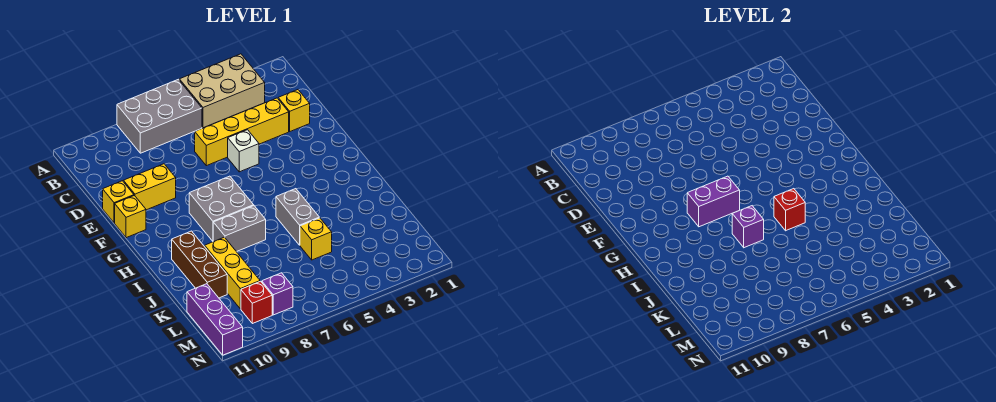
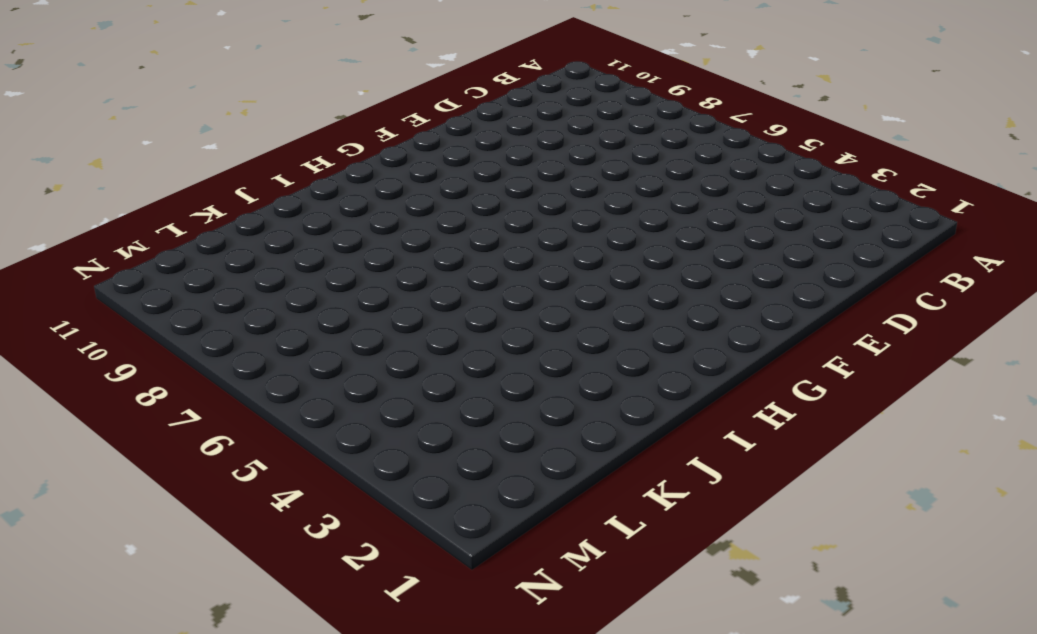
none -> tan 2x3 brick [179,54,265,128]
none -> grey 2x3 brick [117,79,202,153]
none -> yellow 1x1 brick [278,90,310,131]

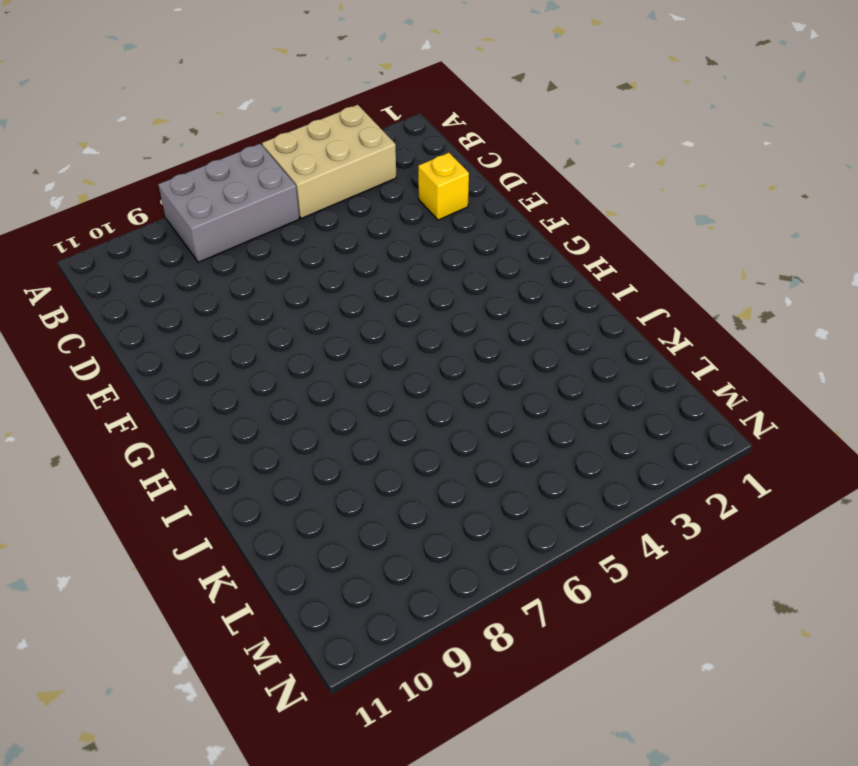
none -> yellow 1x4 brick [195,98,289,166]
none -> white 1x1 brick [228,130,259,172]
none -> yellow 1x2 brick [123,164,176,210]

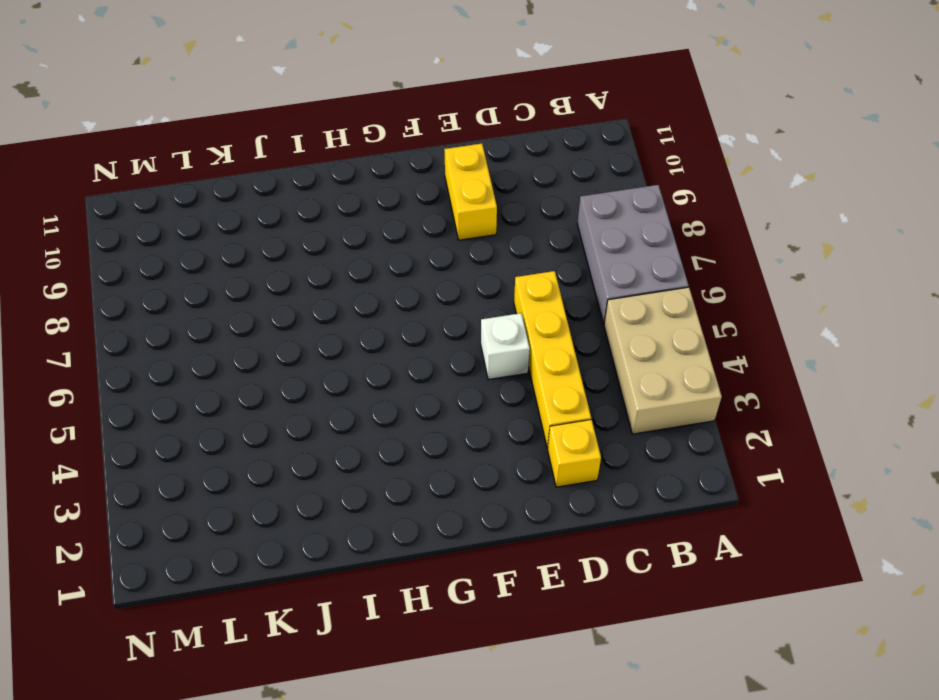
none -> yellow 1x1 brick [103,181,134,223]
none -> yellow 1x1 brick [115,196,146,238]
none -> grey 2x2 brick [189,176,254,241]

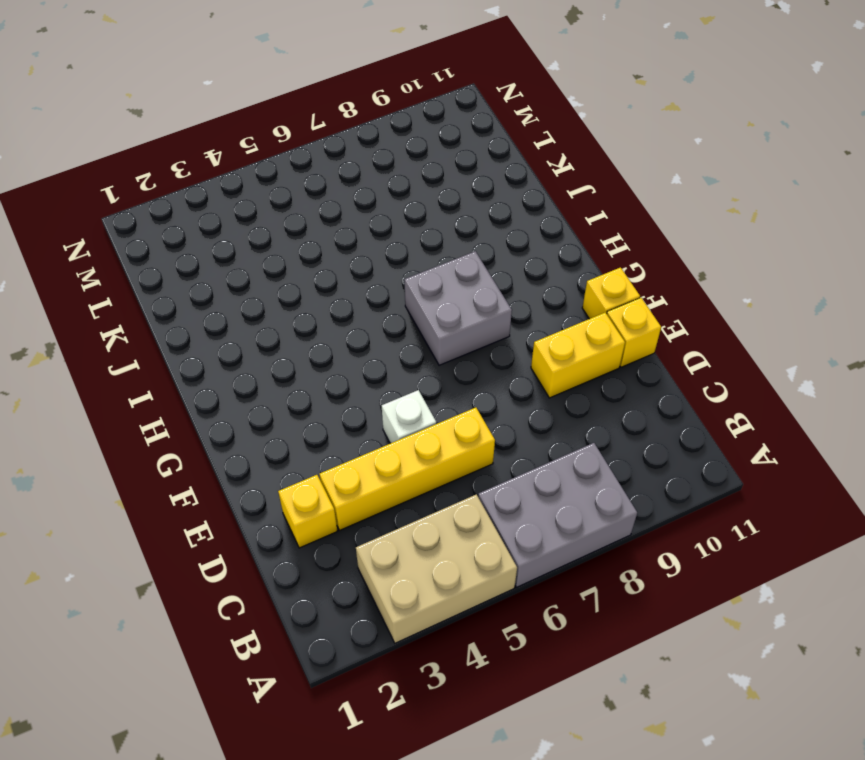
none -> grey 1x2 brick [276,189,319,245]
none -> grey 1x2 brick [213,206,266,252]
none -> brown 1x3 brick [172,231,227,298]

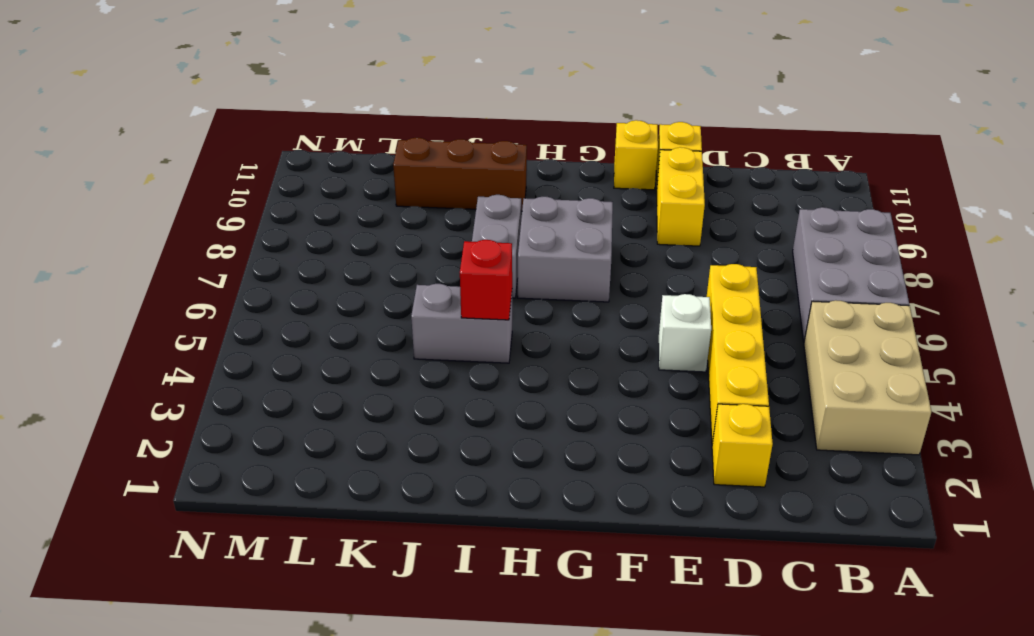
none -> yellow 1x3 brick [204,237,260,309]
none -> yellow 1x1 brick [300,218,332,260]
none -> purple 1x3 brick [187,284,243,355]

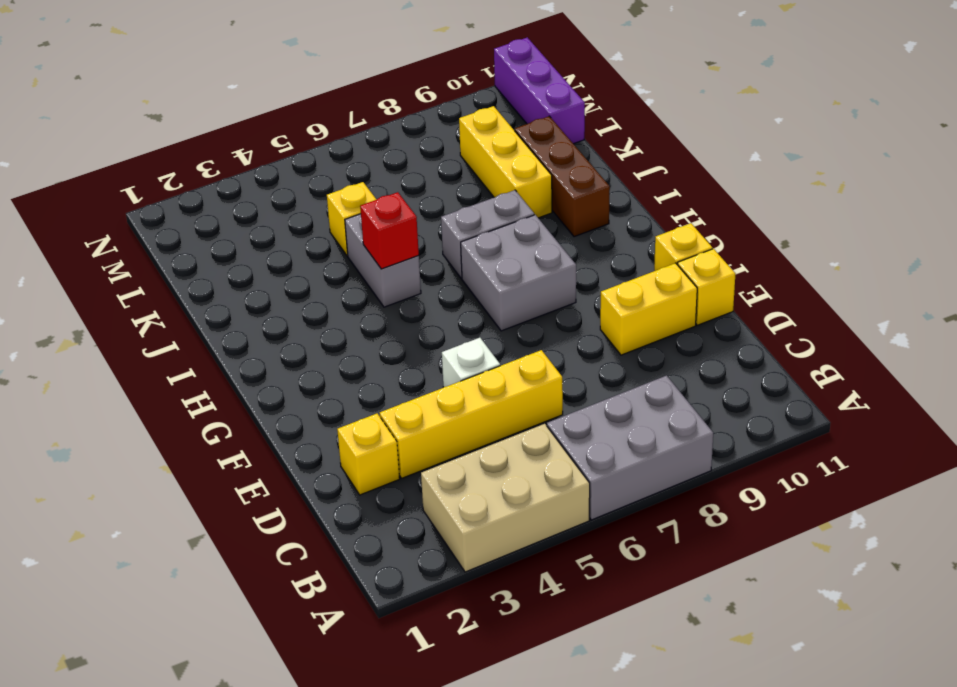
none -> purple 1x1 brick [262,273,293,315]
none -> red 1x1 brick [241,281,272,324]
none -> purple 1x2 brick [687,176,740,227]

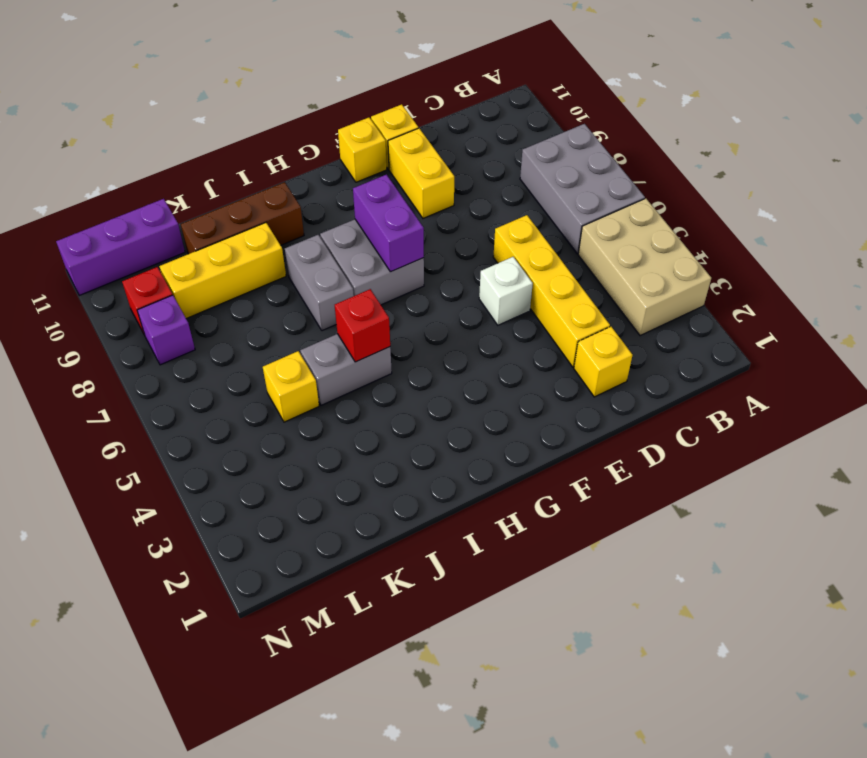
none -> purple 1x1 brick [732,206,764,248]

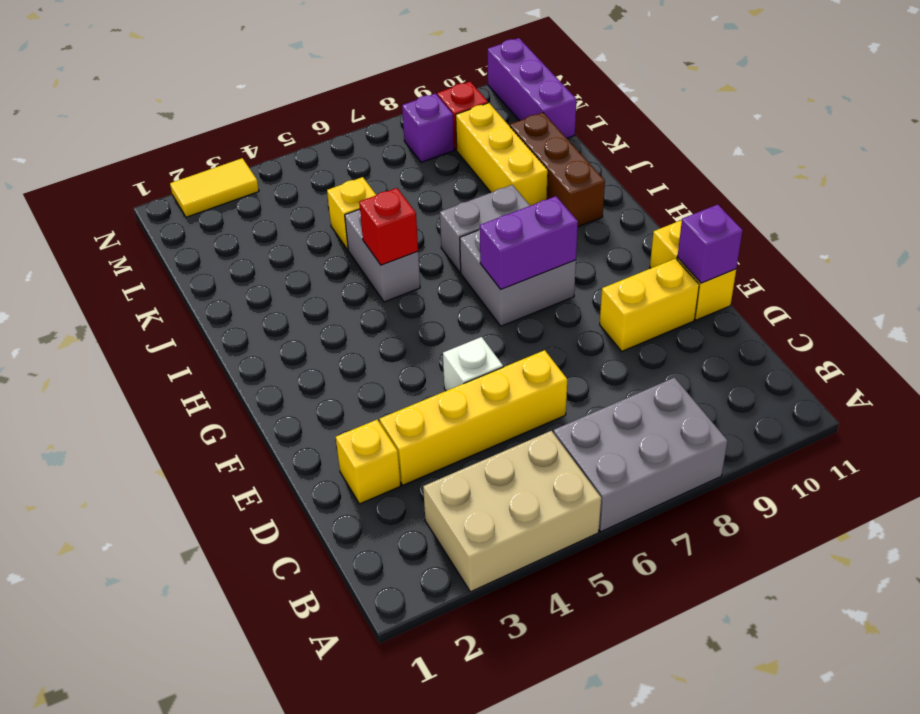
purple 1x1 brick [678,205,743,283] -> purple 1x1 brick moved to [732,206,764,248]
yellow 1x2 tile [170,158,259,217] -> none

